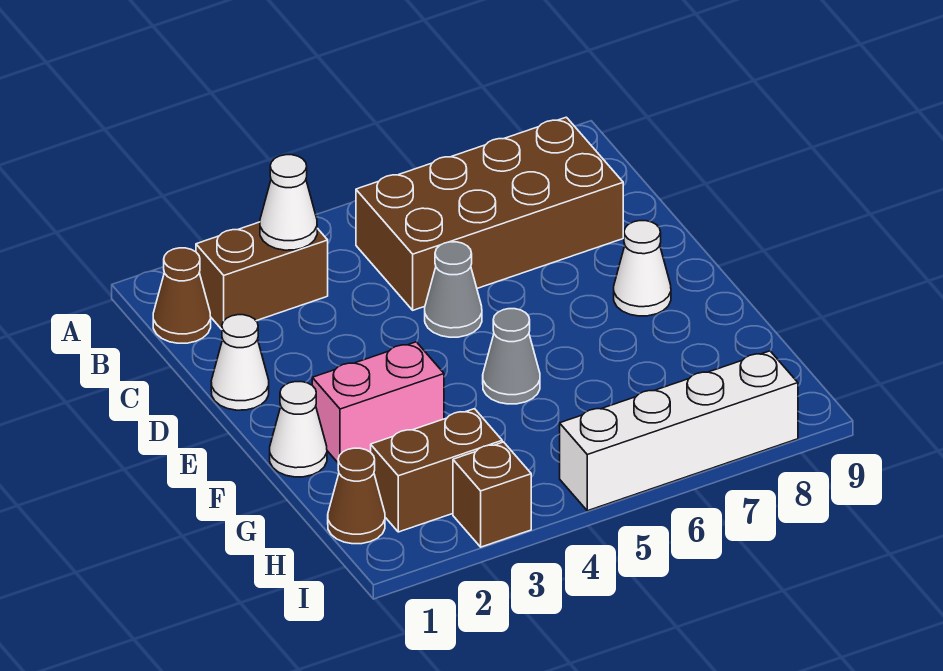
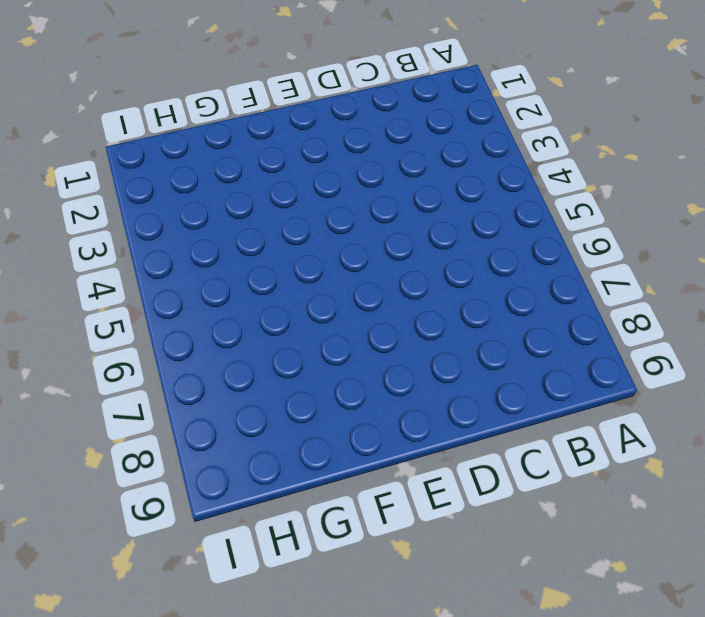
none -> brown 1x1 cone [153,248,211,343]
none -> brown 1x2 brick [196,222,328,329]
none -> brown 2x4 brick [356,117,623,310]

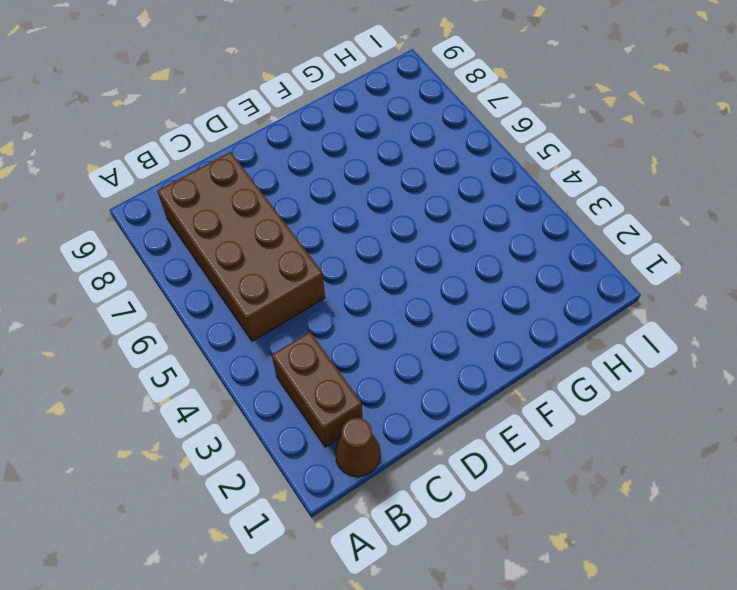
none -> white 1x1 cone [211,315,269,410]
none -> grey 1x1 cone [425,242,482,337]
none -> white 1x1 cone [614,221,671,316]

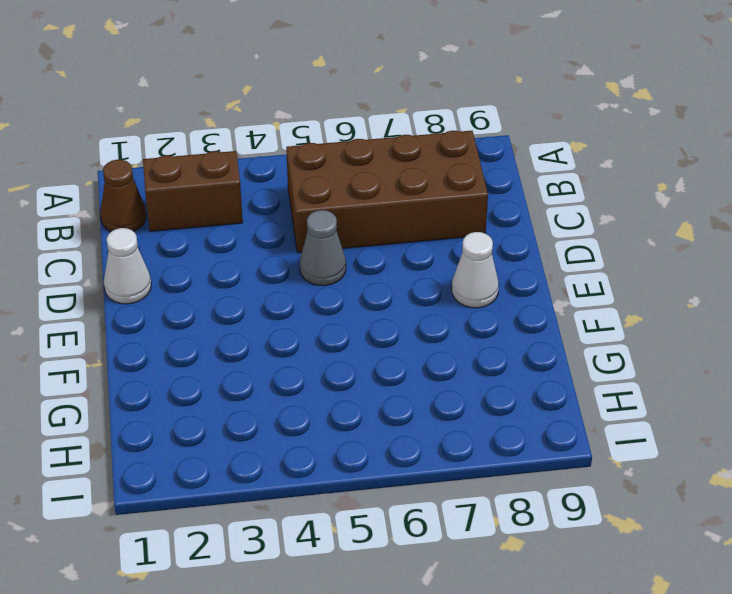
none -> white 1x1 cone [270,382,327,477]
none -> pink 1x2 brick [312,342,444,462]
none -> grey 1x1 cone [483,309,540,404]

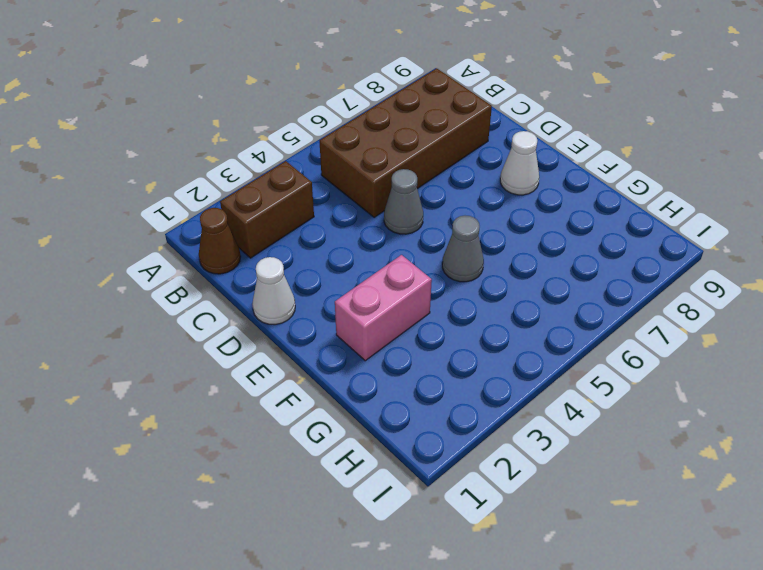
none -> white 1x1 cone [270,382,327,477]
none -> brown 1x1 cone [328,448,385,544]
none -> brown 1x2 brick [371,409,502,532]

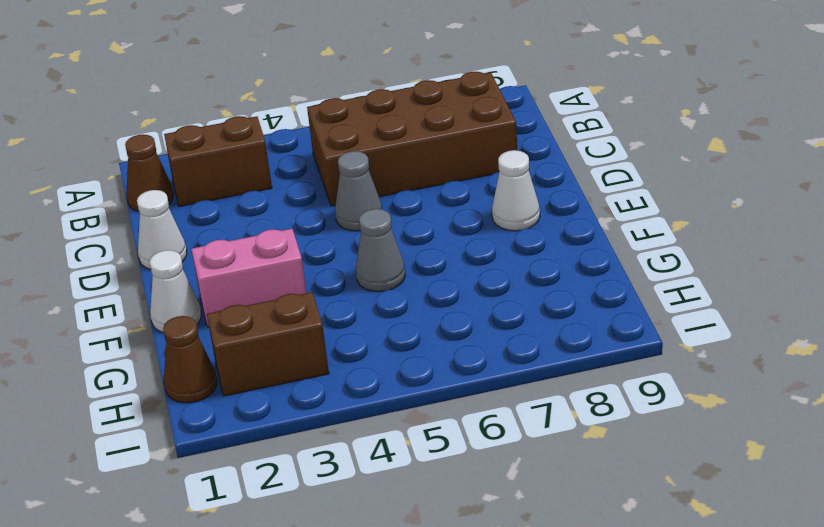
none -> brown 1x1 brick [453,442,531,547]
none -> white 1x4 brick [560,351,798,511]
none -> white 1x1 cone [260,155,317,250]

